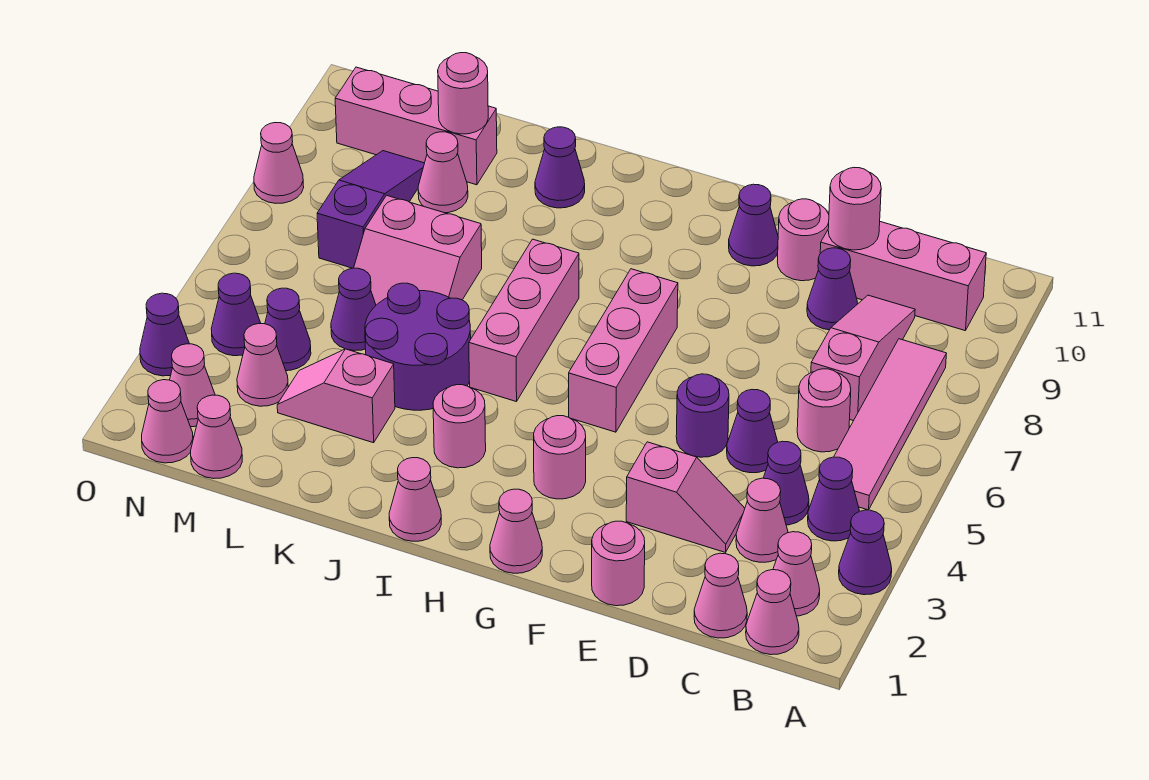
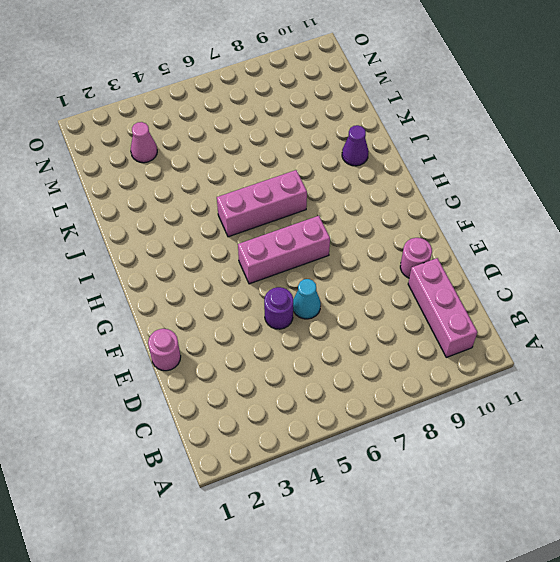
cyan 1x1 cone [293,279,321,319] -> none
none -> purple 1x1 cone [839,510,892,595]
none -> pink 1x1 cone [746,570,799,655]
none -> pink 1x1 cone [773,532,820,616]
none -> purple 1x1 cone [808,457,859,541]

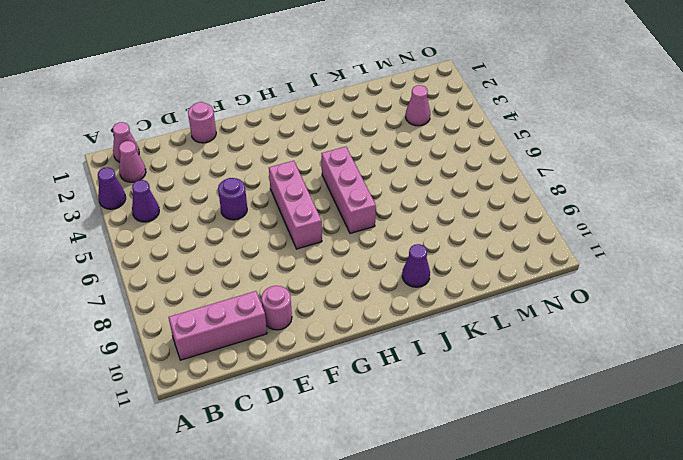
none -> pink 1x4 tile [834,339,946,510]
none -> pink 1x1 cone [694,553,747,638]
none -> pink 1x1 cone [736,478,788,562]
none -> purple 1x1 cone [764,441,809,525]

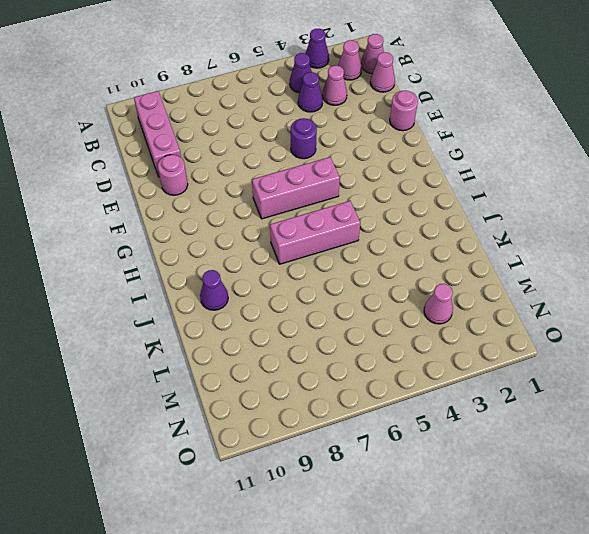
none -> pink 1x4 tile [834,339,946,510]
none -> pink 1x1 round brick [797,369,851,452]
none -> pink 1x3 slope [811,295,915,421]
none -> pink 1x2 slope [626,442,745,552]

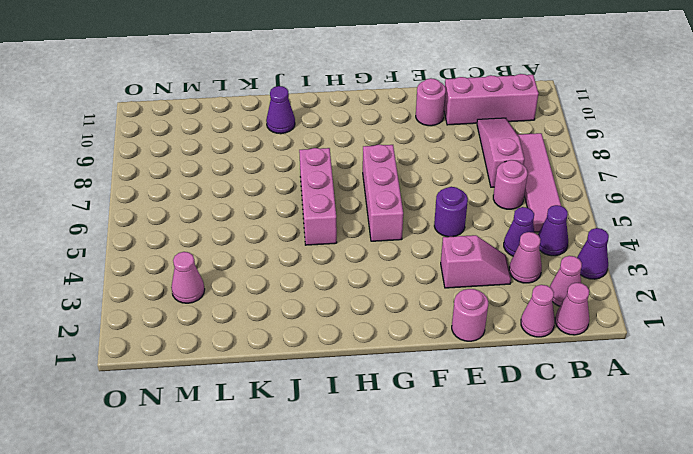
none -> purple 1x1 cone [727,390,778,473]
none -> purple 1x1 cone [807,248,858,330]
none -> purple 1x1 cone [729,184,778,266]
none -> pink 1x1 cone [490,489,542,573]

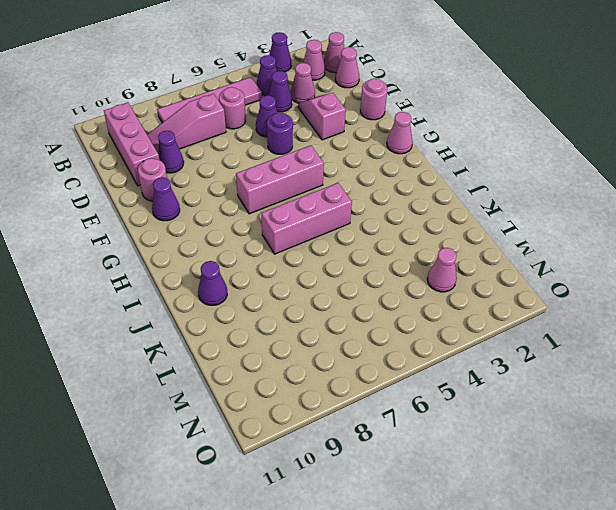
none -> pink 1x1 round brick [534,416,586,499]
none -> pink 1x1 cone [389,458,441,541]
none -> pink 1x1 round brick [433,385,486,468]
none -> purple 2x2 round brick [365,283,471,410]

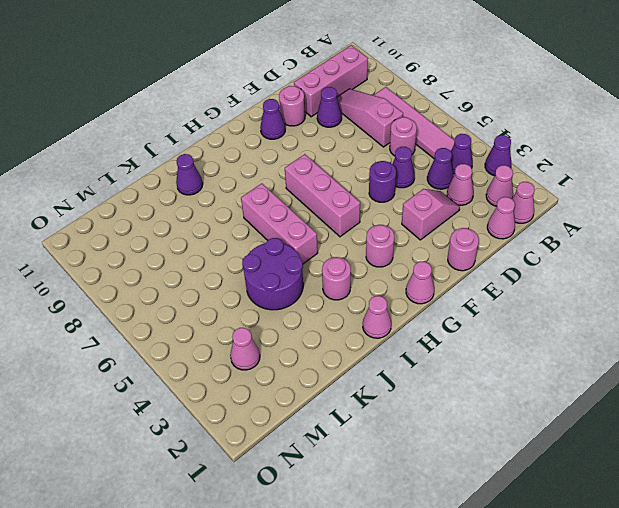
none -> pink 1x2 slope [277,349,395,443]
none -> pink 2x2 slope [354,195,482,305]
none -> purple 1x1 cone [331,268,376,351]
none -> pink 1x1 cone [418,132,468,213]

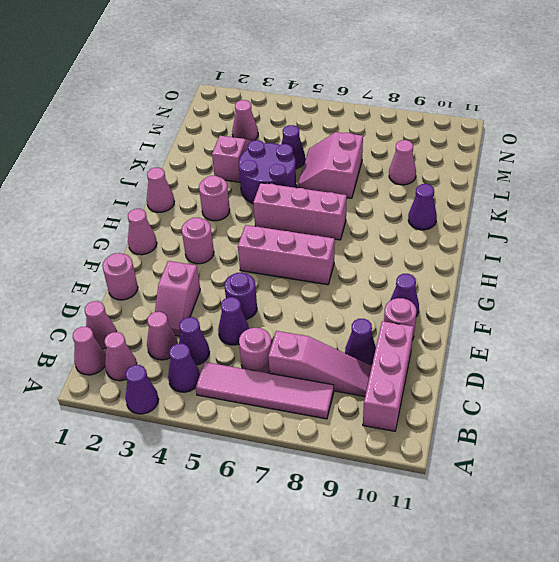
none -> pink 1x3 brick [335,67,497,185]
none -> pink 1x1 cone [191,395,242,479]
none -> purple 1x1 cone [265,288,311,371]
none -> purple 1x3 slope [317,151,424,268]

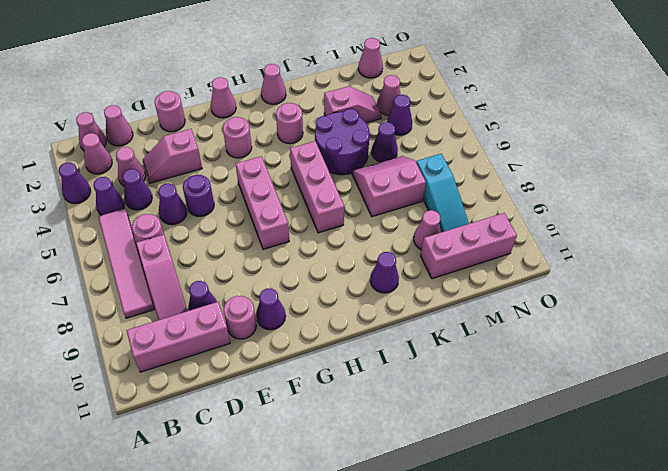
cyan 1x3 slope [416,154,469,232] -> purple 1x3 slope [317,151,424,268]
none -> pink 1x1 cone [142,380,193,463]
none -> pink 1x1 cone [170,344,215,427]
none -> purple 1x1 cone [211,273,261,356]
none -> purple 1x1 cone [140,293,189,376]

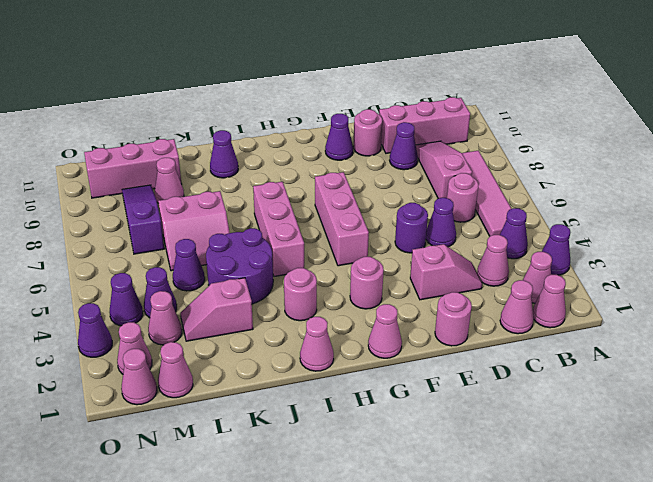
none -> purple 1x1 cone [764,441,809,525]
none -> pink 1x1 cone [254,123,304,203]
none -> pink 1x1 round brick [828,168,881,250]
none -> pink 1x1 round brick [438,53,488,134]

